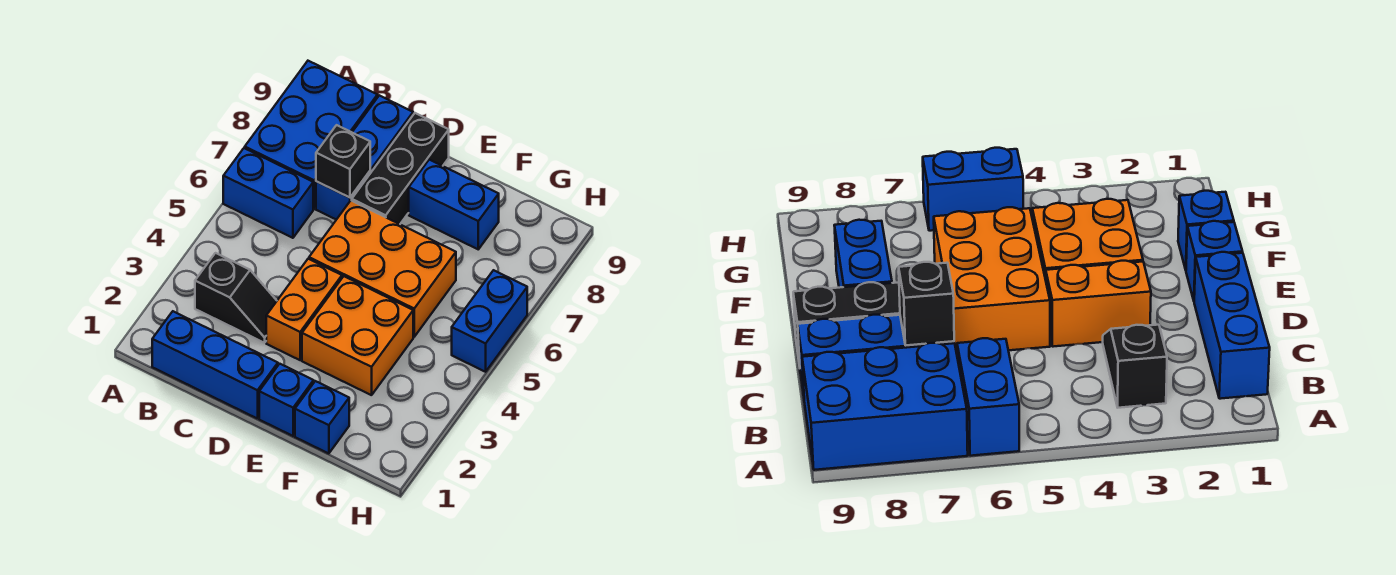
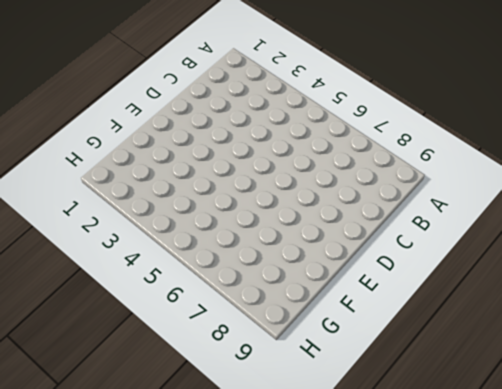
none -> blue 1x2 brick [223,148,313,238]
none -> blue 2x3 brick [245,61,377,209]
none -> blue 1x3 brick [152,311,278,419]

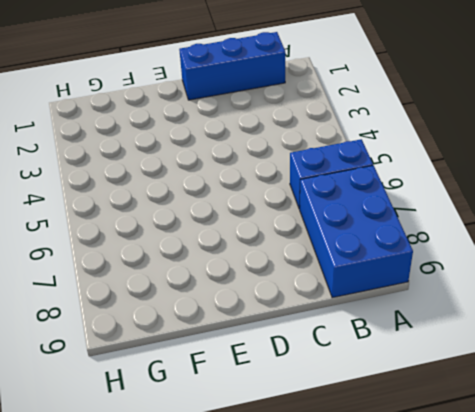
none -> black 1x2 slope [195,253,277,343]
none -> blue 1x3 brick [316,95,413,220]
none -> orange 1x2 brick [266,259,342,360]

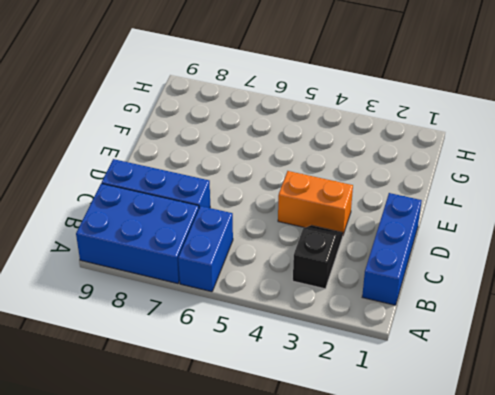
none -> orange 2x3 brick [309,200,456,337]
none -> black 1x3 brick [352,113,449,224]
none -> blue 1x1 brick [259,364,314,436]

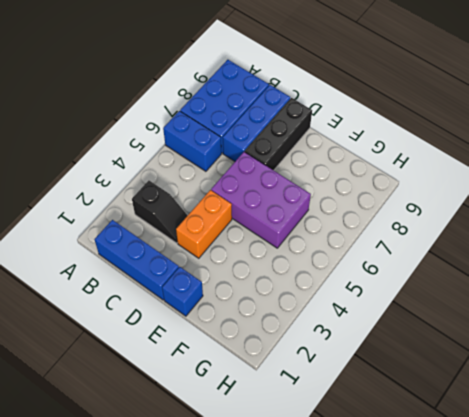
purple 2x3 brick [211,152,311,248] -> orange 2x3 brick [309,200,456,337]
none -> orange 2x2 brick [302,276,413,395]
none -> blue 1x2 brick [409,160,499,249]
none -> blue 1x1 brick [295,381,349,454]

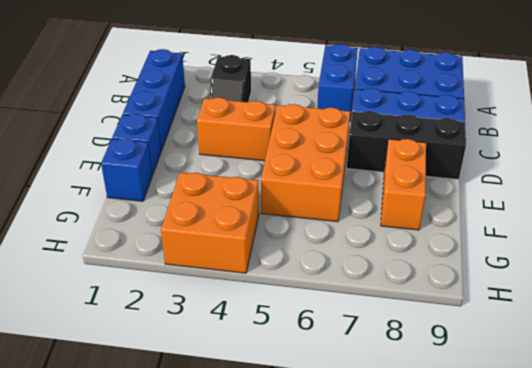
orange 1x2 brick [381,139,426,230] -> blue 1x2 brick [409,160,499,249]
orange 2x2 brick [161,172,259,273] -> orange 2x2 brick moved to [302,276,413,395]
none -> blue 1x2 brick [452,270,527,372]
none -> black 1x1 brick [316,125,370,198]

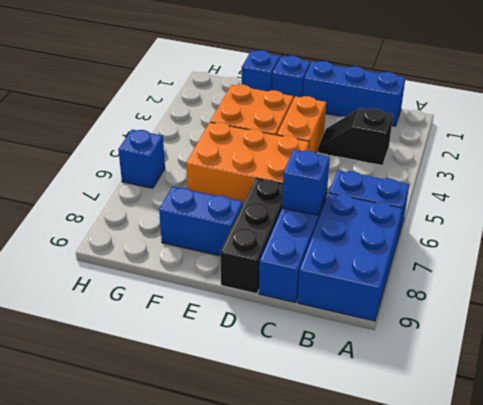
blue 1x1 brick [282,150,330,215] -> black 1x1 brick [316,125,370,198]
blue 1x1 brick [118,130,165,188] -> blue 1x2 brick [452,270,527,372]

